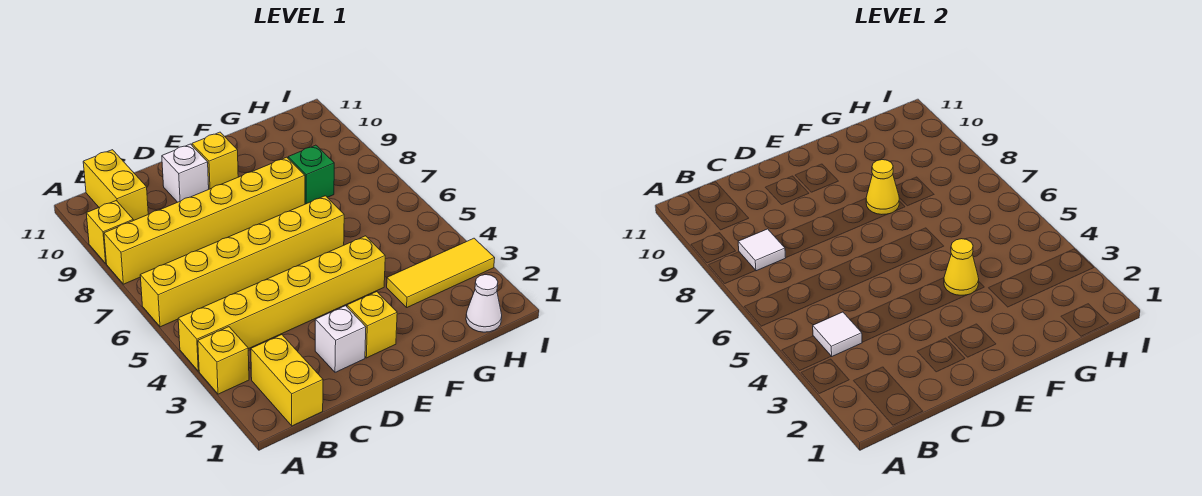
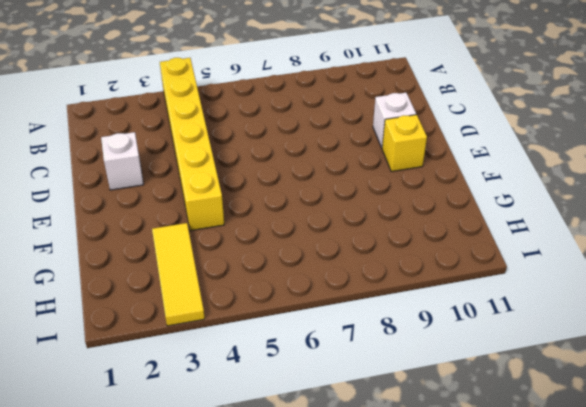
none -> yellow 1x1 brick [198,327,249,394]
none -> yellow 1x6 brick [140,196,344,327]
none -> yellow 1x6 brick [104,157,305,284]

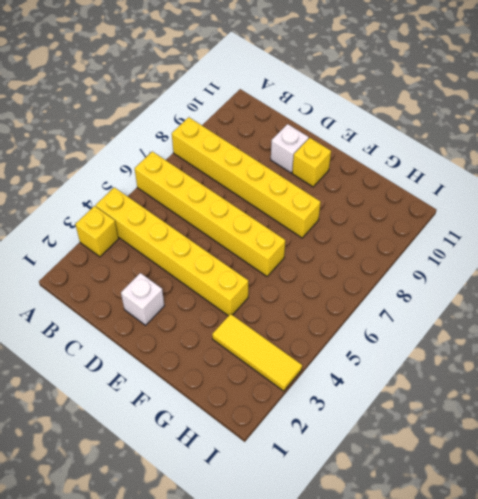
none -> yellow 1x1 brick [86,201,133,263]
none -> yellow 1x2 brick [251,335,323,426]
none -> yellow 1x2 brick [83,150,148,220]

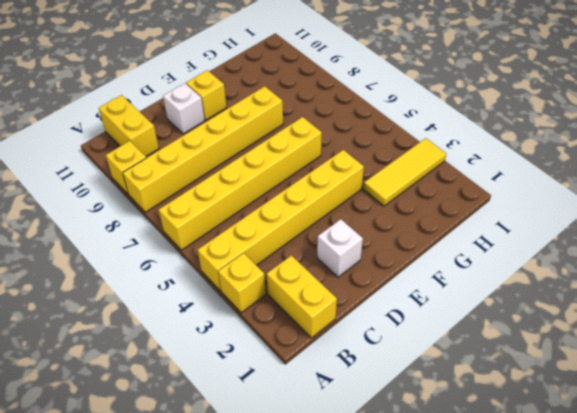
none -> yellow 1x1 brick [347,292,397,358]
none -> green 1x1 brick [288,145,334,204]
none -> white 1x1 cone [466,275,502,332]

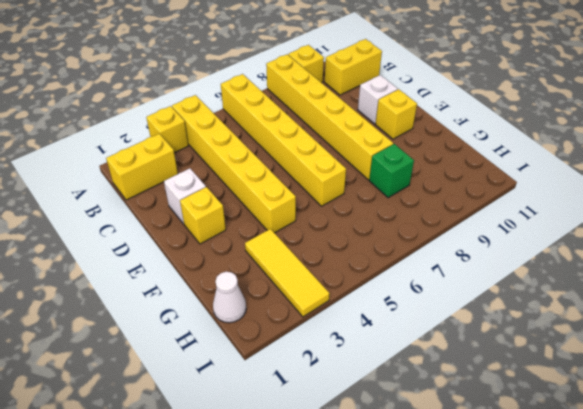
none -> white 1x1 tile [813,312,862,356]
none -> white 1x1 tile [738,229,786,271]
none -> yellow 1x1 cone [944,239,979,295]

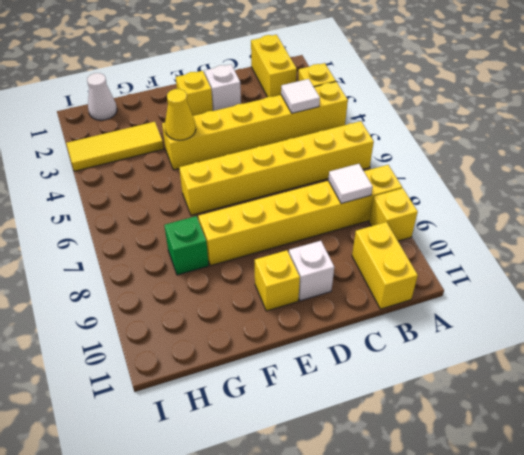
none -> yellow 1x1 cone [866,160,899,214]

